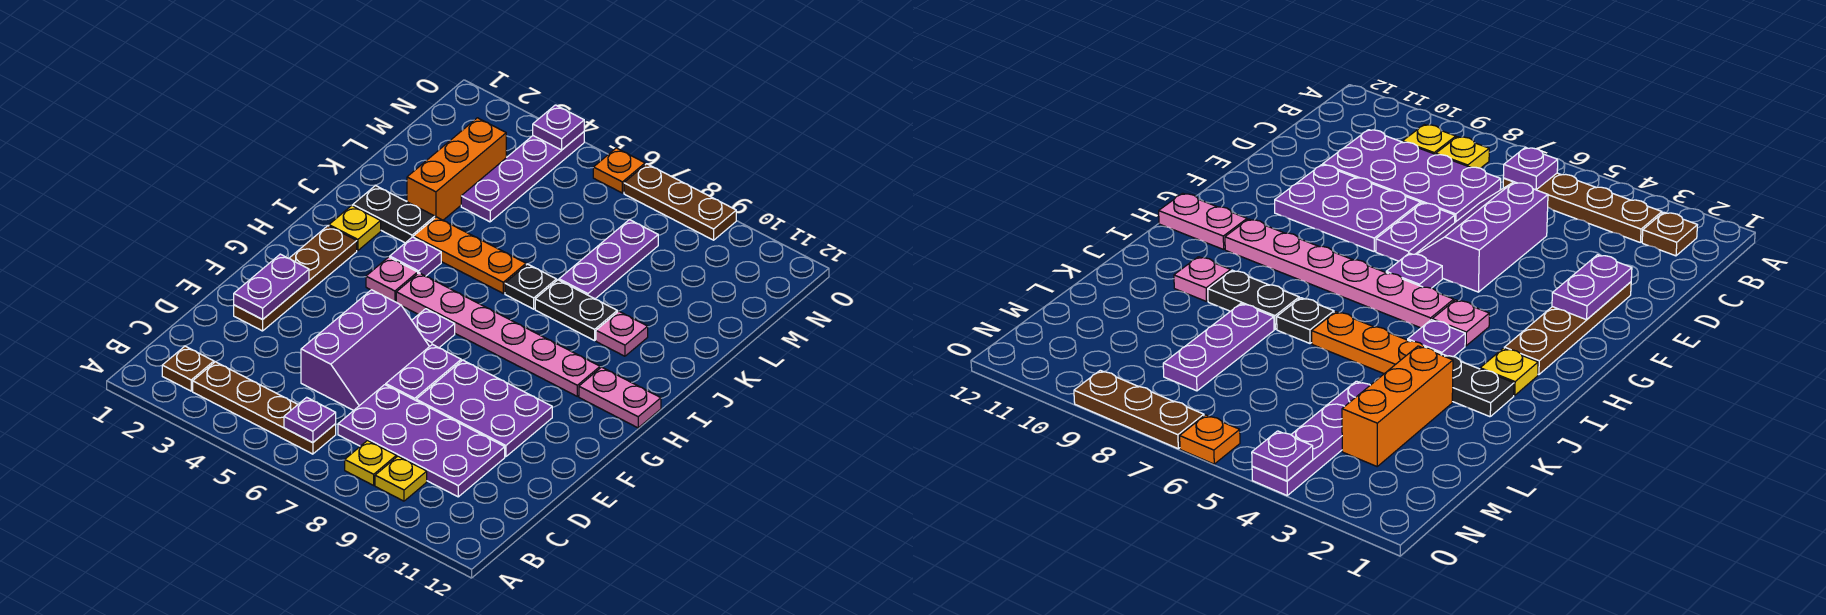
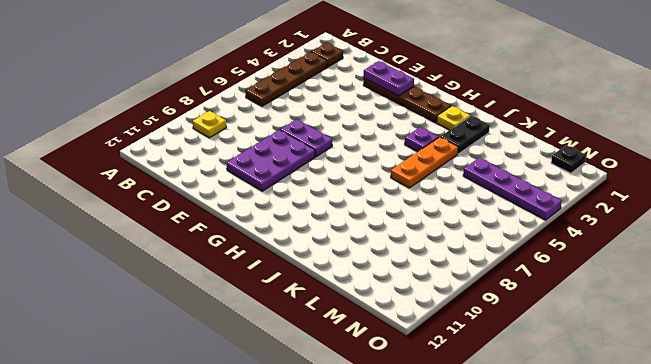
black 1x1 plate [551,145,586,173] -> black 1x1 plate moved to [505,264,556,309]
none -> yellow 1x1 plate [345,441,396,485]
none -> purple 2x4 plate [338,385,505,497]
none -> purple 2x3 slope [301,290,429,410]

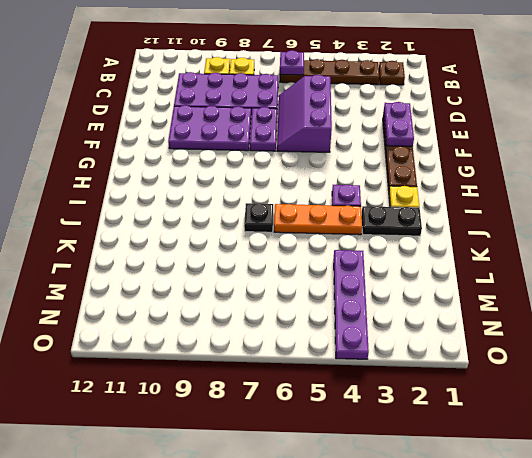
none -> purple 1x1 plate [412,309,455,348]
none -> pink 1x1 plate [366,257,418,302]
none -> pink 1x6 plate [396,273,600,396]

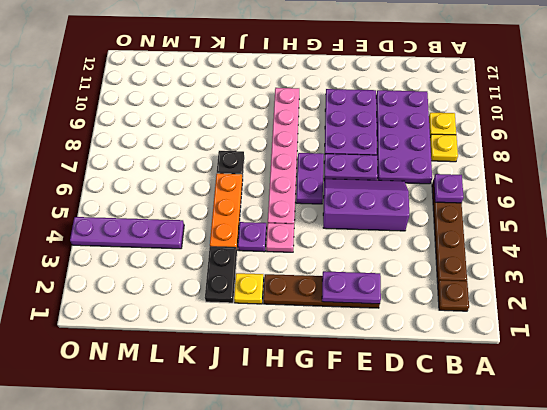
purple 1x2 plate [296,153,324,204] -> purple 1x1 plate [412,309,455,348]
none -> pink 1x2 plate [579,367,661,428]
none -> black 1x2 plate [535,280,617,341]
none -> pink 1x1 plate [596,311,648,356]

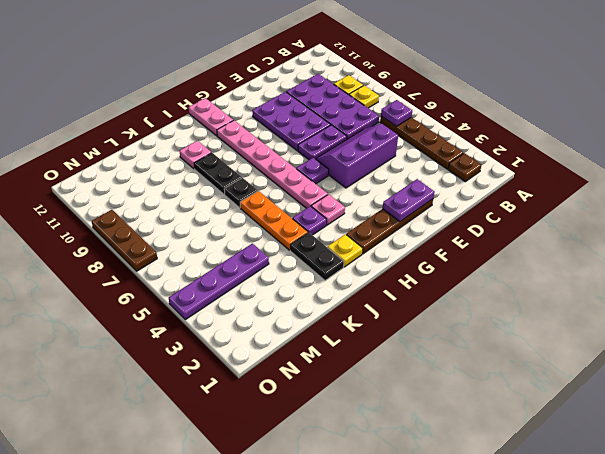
none -> orange 1x3 brick [407,118,506,220]
none -> purple 1x3 plate [559,220,658,299]
none -> orange 1x1 plate [593,148,645,193]

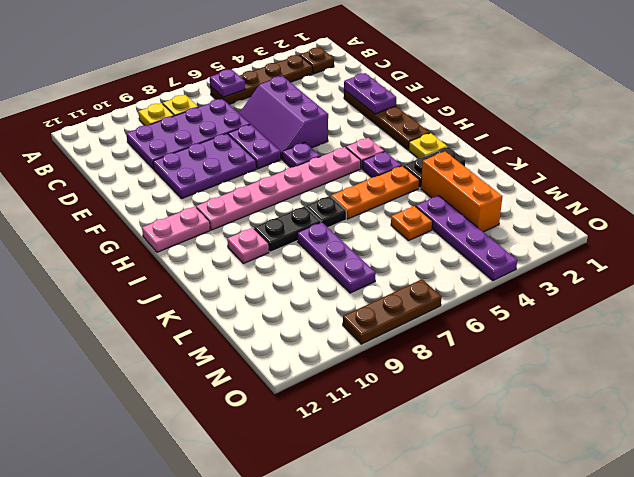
orange 1x1 plate [391,206,433,241] -> orange 1x1 plate moved to [593,148,645,193]
none -> purple 1x1 plate [533,105,584,150]

